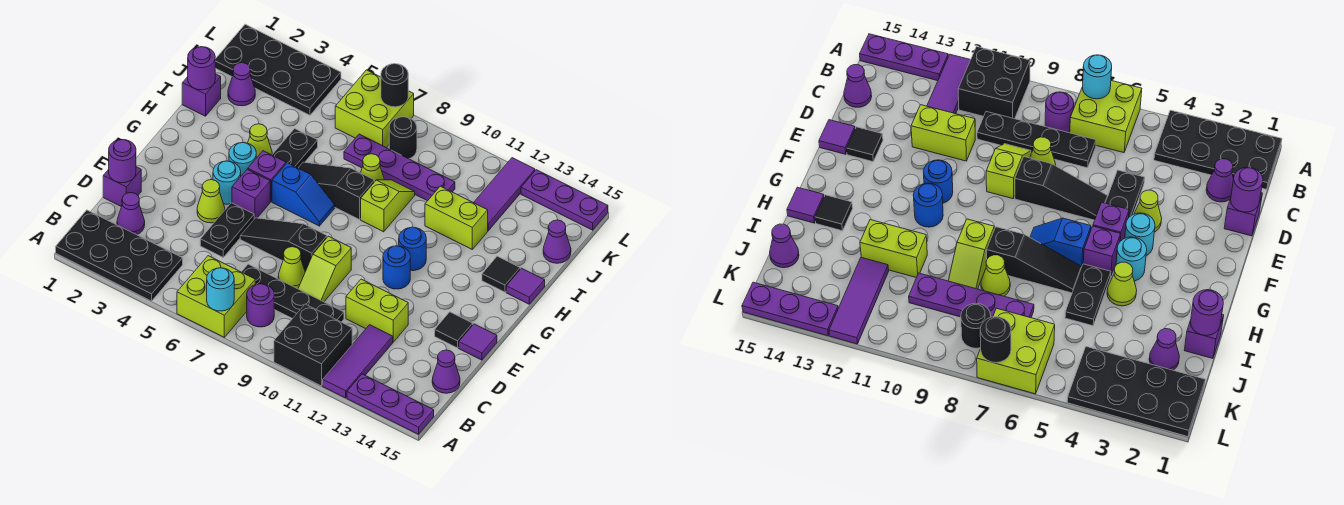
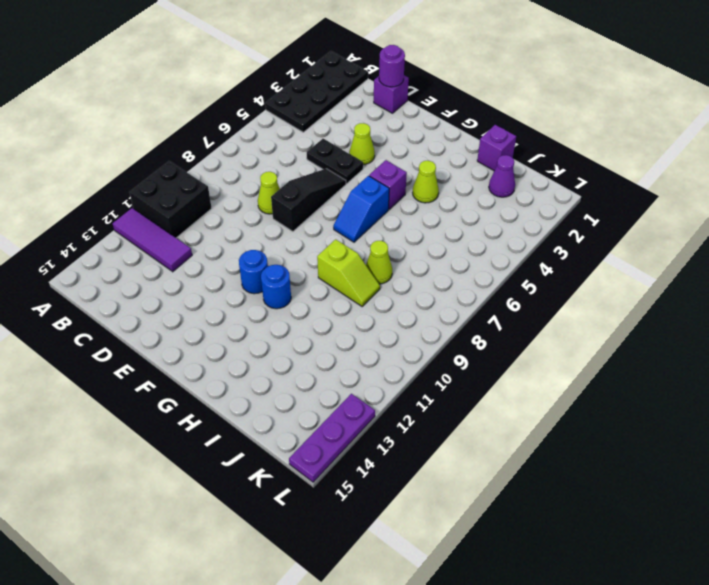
none -> lime 2x2 brick [177,256,255,337]
none -> purple 1x3 plate [347,374,434,434]
none -> purple 1x1 round brick [247,284,274,327]
none -> purple 1x1 cone [117,193,145,235]

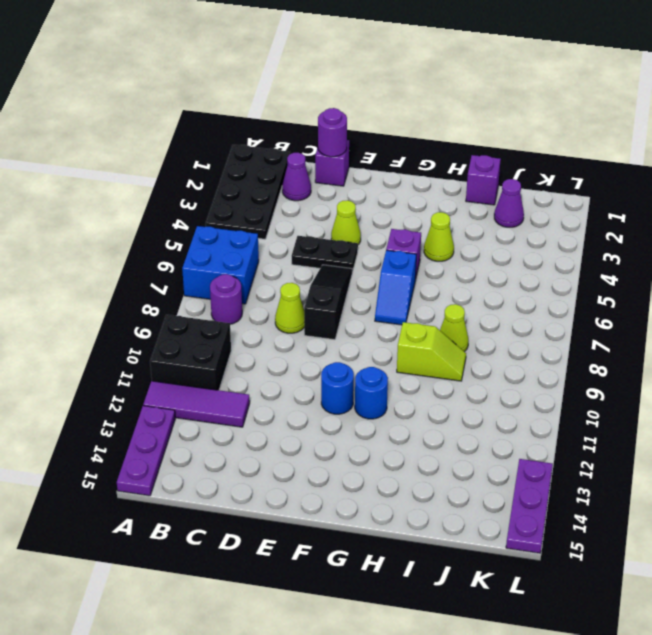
blue 2x2 brick [182,226,259,304] -> lime 2x2 brick [177,256,255,337]
none -> black 1x4 plate [242,264,344,322]
none -> purple 1x1 cone [432,350,460,393]
none -> lime 1x2 slope [298,236,351,302]
none -> lime 1x2 brick [346,279,408,342]

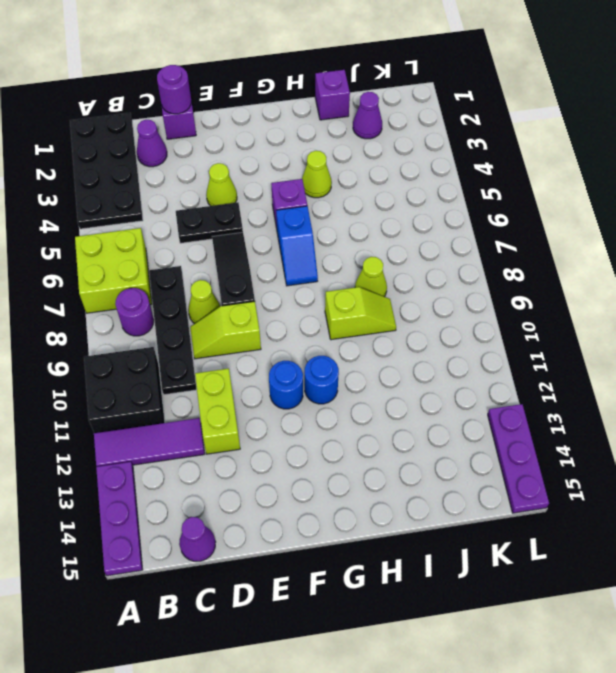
none -> black 1x1 tile [435,312,473,348]
none -> purple 1x1 tile [459,324,497,360]
none -> cyan 1x1 round brick [213,161,241,204]
none -> purple 1x1 brick [232,169,270,219]

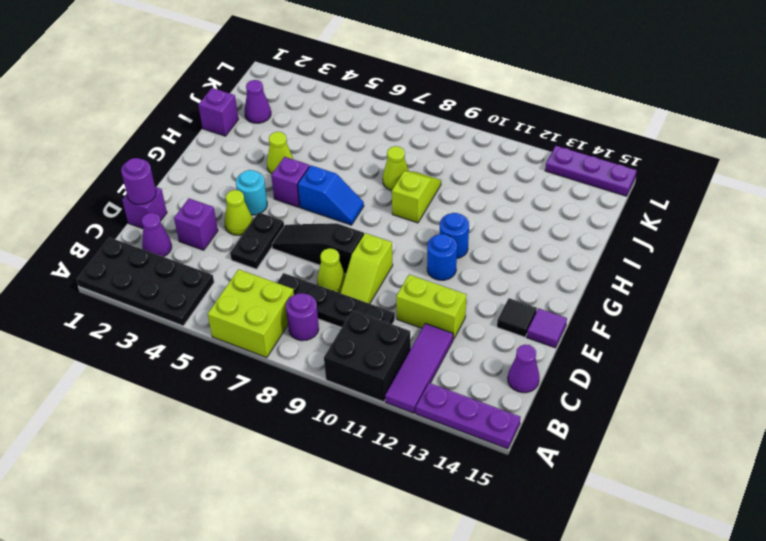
purple 1x1 brick [174,199,218,250] -> purple 1x1 brick moved to [232,169,270,219]
none -> cyan 1x1 round brick [229,143,256,176]
none -> black 1x2 plate [272,129,318,168]
none -> black 1x3 slope [299,162,375,220]
none -> black 1x1 tile [482,256,520,292]

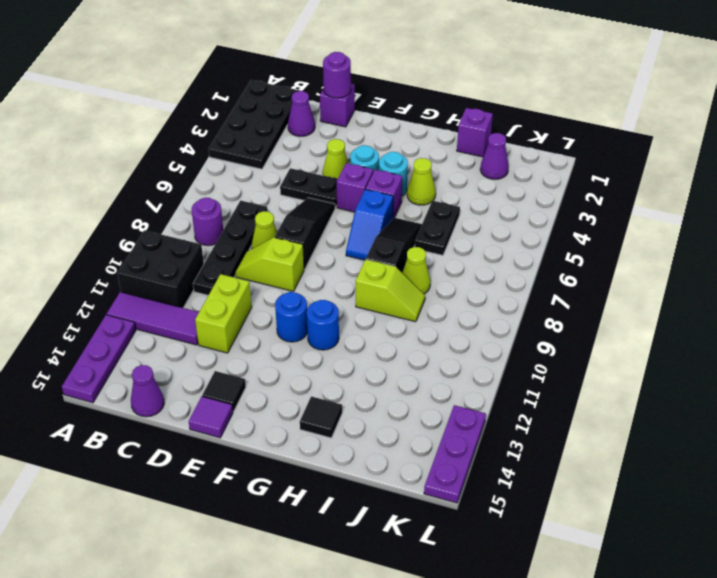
black 1x2 plate [415,201,460,255] -> black 1x2 plate turned to [272,129,318,168]
none -> lime 2x2 brick [177,256,255,337]
none -> purple 1x1 tile [506,268,545,304]
none -> lime 1x2 brick [425,186,488,249]
none -> purple 1x4 plate [344,134,455,201]

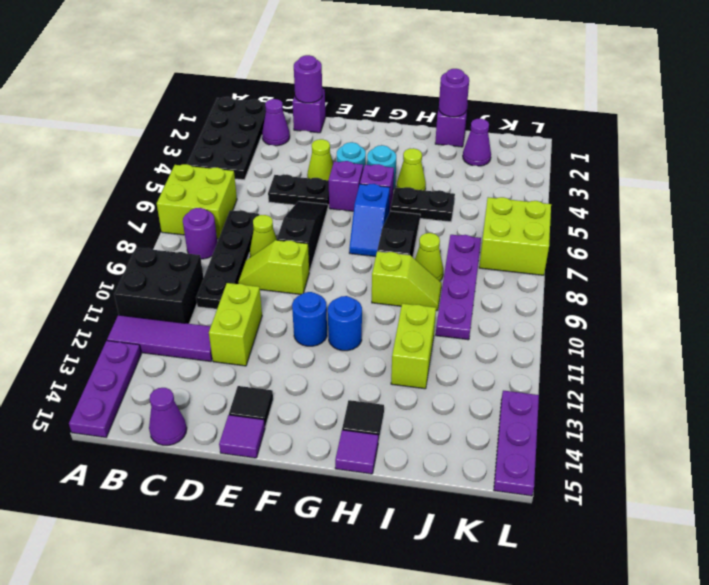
none -> purple 1x3 tile [474,158,535,231]
none -> purple 1x1 cone [543,220,571,263]
none -> black 2x4 plate [215,24,341,115]
none -> black 1x1 round brick [389,117,417,159]

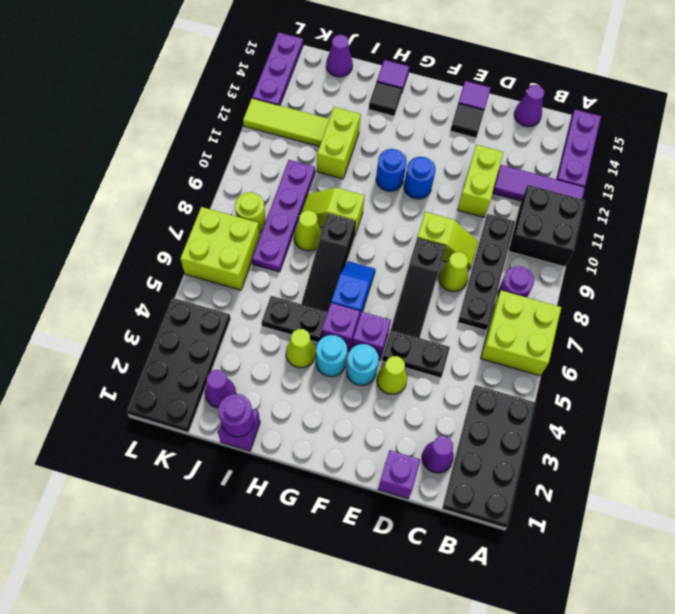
lime 1x3 tile [243,98,329,147] -> purple 1x3 tile [474,158,535,231]
lime 1x1 round brick [235,192,266,233] -> black 1x1 round brick [389,117,417,159]
none -> cyan 1x1 round brick [207,268,234,311]
none -> purple 1x1 round brick [109,140,136,183]
none -> black 1x1 round brick [381,64,408,107]

